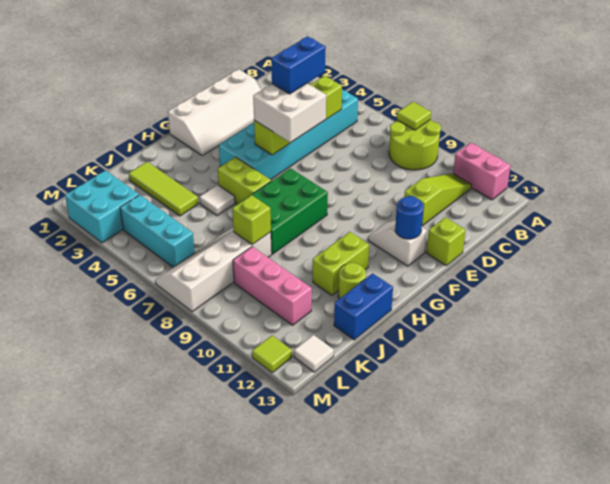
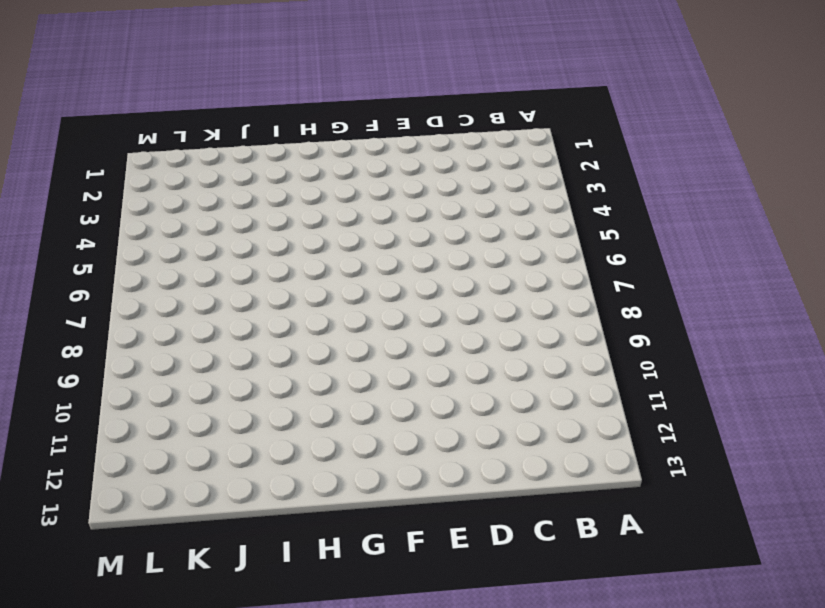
none -> lime 2x2 round brick [389,120,441,170]
none -> pink 1x2 brick [453,143,511,200]
none -> cyan 2x6 brick [219,89,358,180]

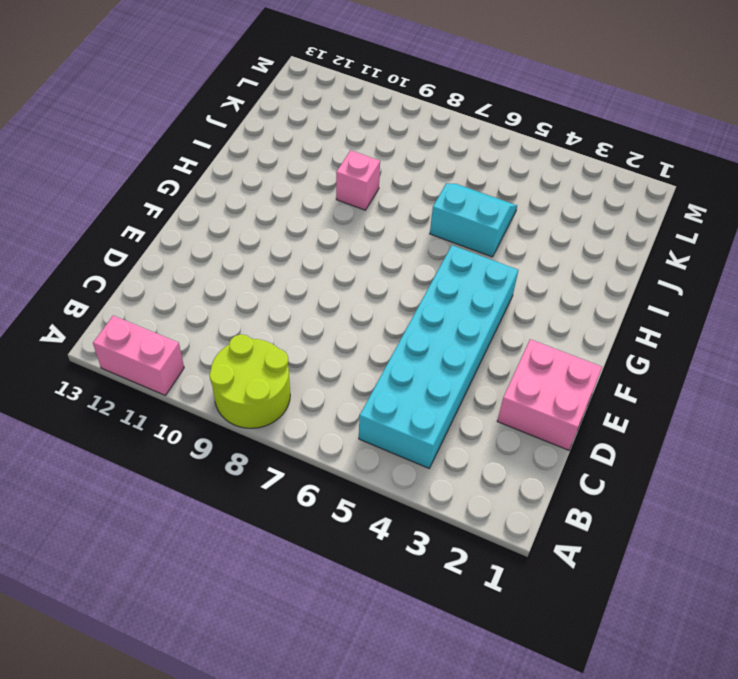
pink 2x2 brick [497,339,602,450] -> white 2x4 slope [168,69,261,155]
cyan 2x2 slope [430,183,517,257] -> white 1x1 tile [200,185,235,215]
pink 1x1 brick [336,150,380,210] -> none
none -> lime 1x3 slope [404,173,471,226]
none -> lime 1x1 brick [426,217,465,265]
none -> white 1x2 slope [368,220,427,266]

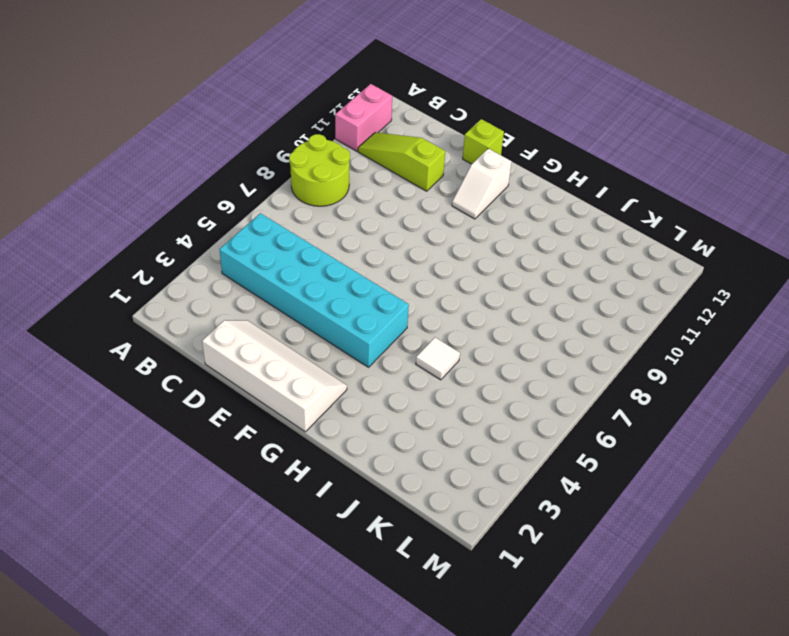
none -> green 2x3 brick [235,168,328,254]
none -> lime 1x2 brick [218,157,271,204]
none -> lime 1x2 brick [313,232,369,295]

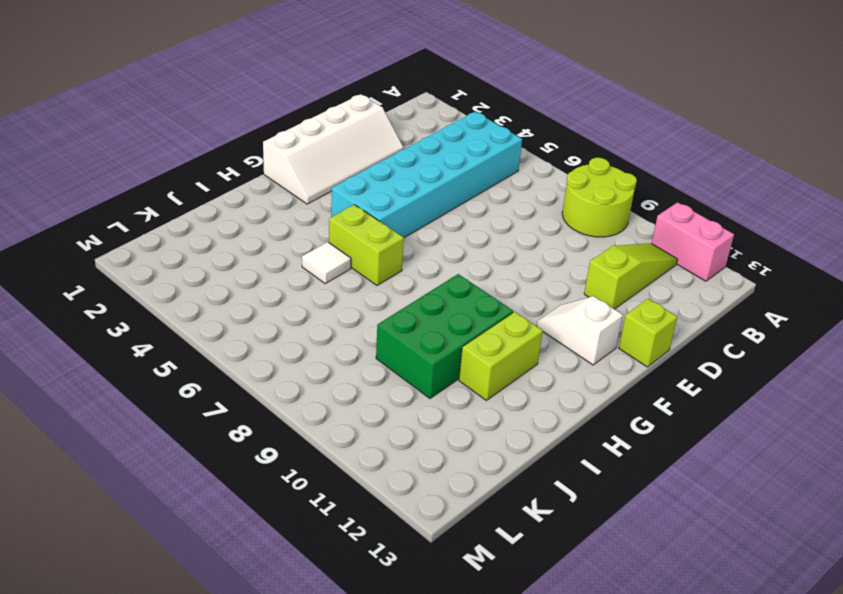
green 2x3 brick [376,274,513,398] -> green 2x3 brick moved to [235,168,328,254]
none -> lime 1x1 round brick [338,263,366,299]
none -> blue 1x2 brick [334,273,393,340]
none -> lime 1x3 tile [129,162,198,216]

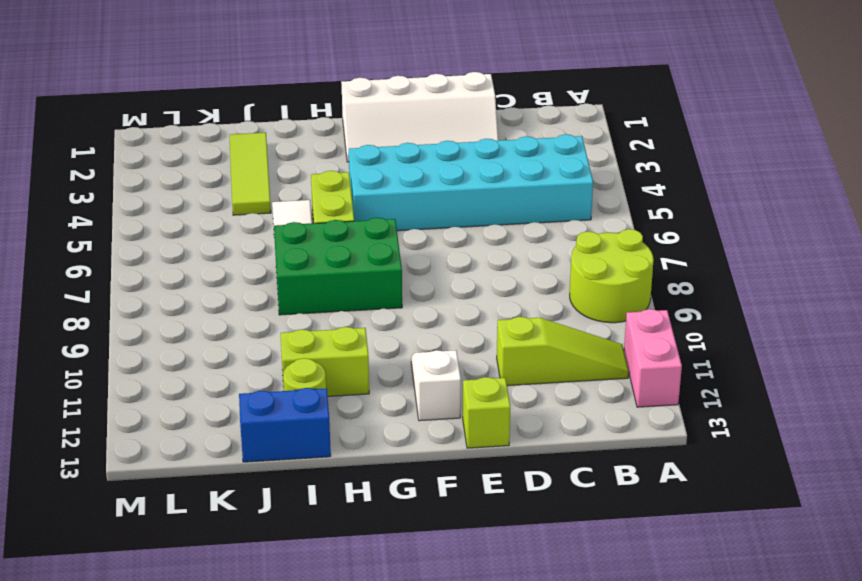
none -> white 2x4 slope [155,226,272,311]
none -> pink 1x3 brick [233,247,312,325]
none -> cyan 2x2 brick [65,170,139,243]

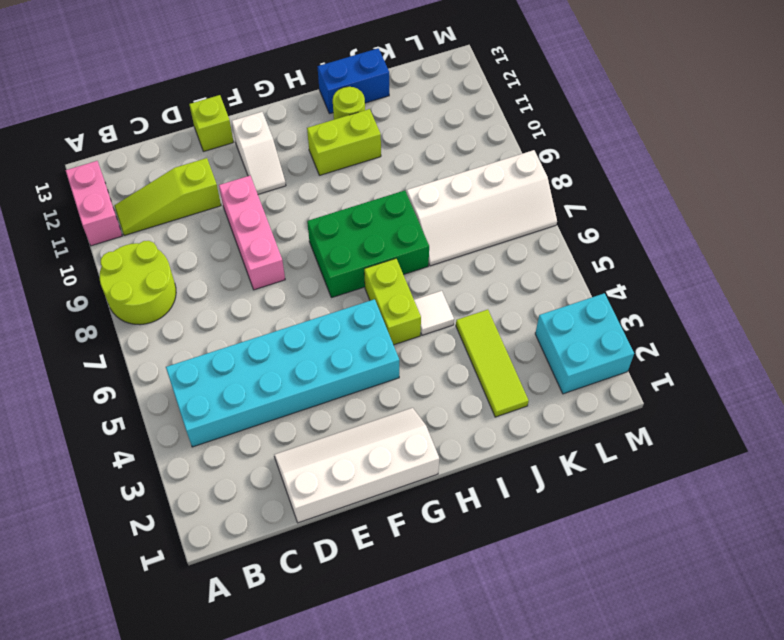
pink 1x3 brick [219,176,285,290] -> pink 1x3 brick moved to [233,247,312,325]
none -> cyan 1x3 brick [120,195,195,267]
none -> white 1x1 tile [294,335,334,372]
none -> lime 1x1 tile [252,335,292,372]

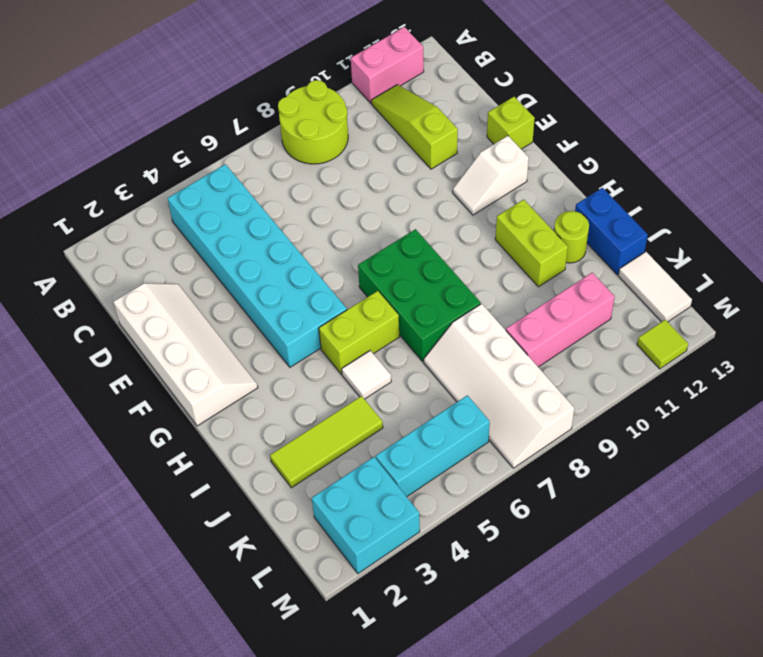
white 1x2 tile [618,252,692,322] -> white 1x1 tile [294,335,334,372]
none -> lime 1x1 tile [397,102,431,130]
none -> lime 1x4 brick [254,76,342,155]
none -> blue 1x1 round brick [395,196,424,239]

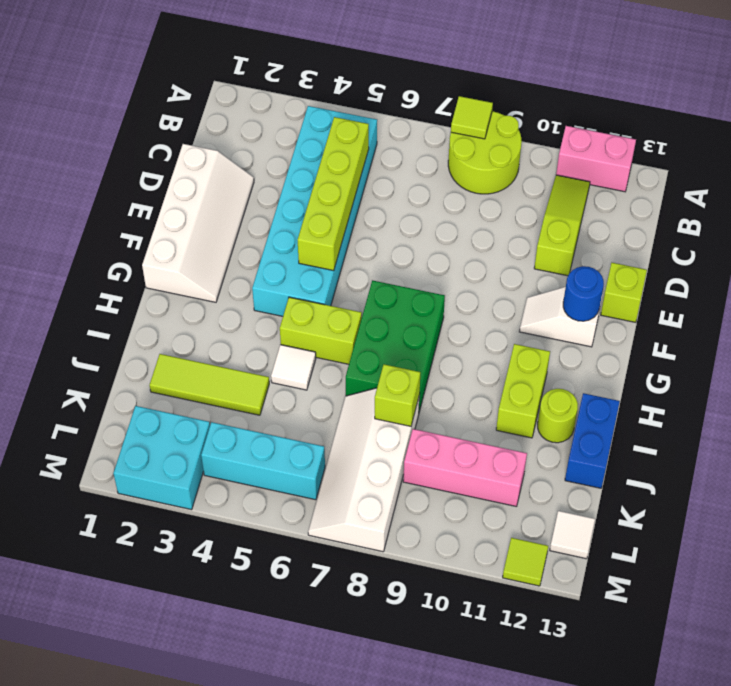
none -> white 2x2 brick [253,84,326,143]
none -> blue 1x2 brick [271,36,326,94]

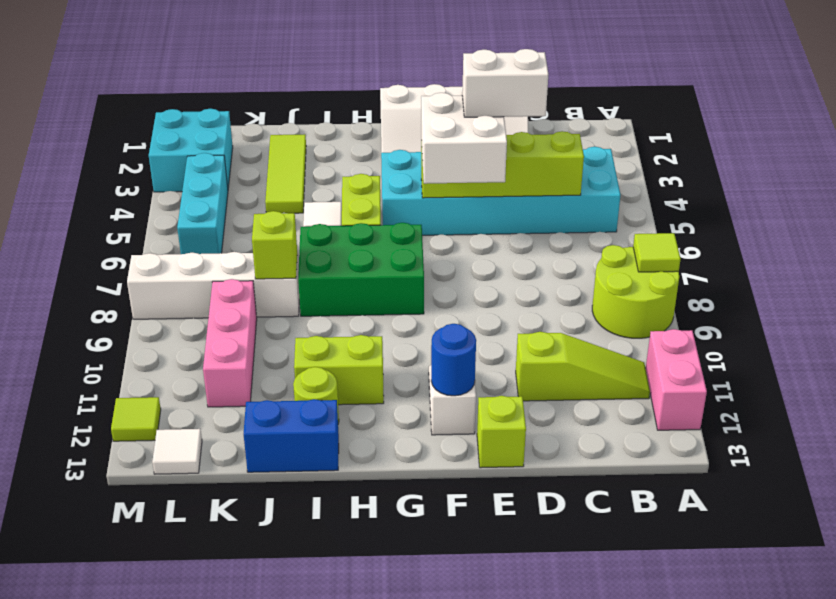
white 1x2 brick [462,49,549,117] -> blue 1x2 brick [271,36,326,94]

